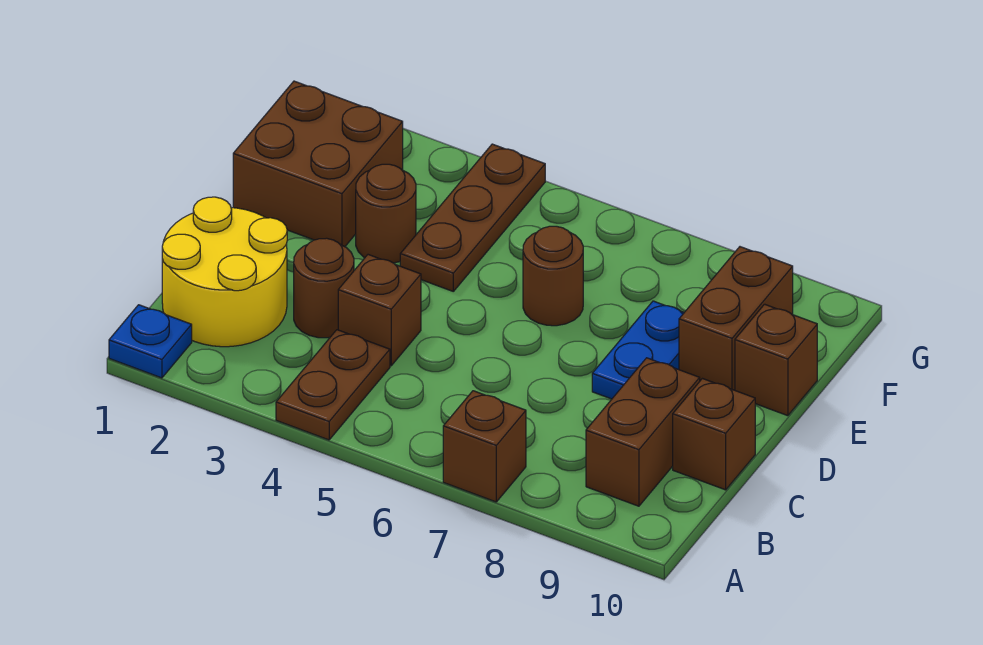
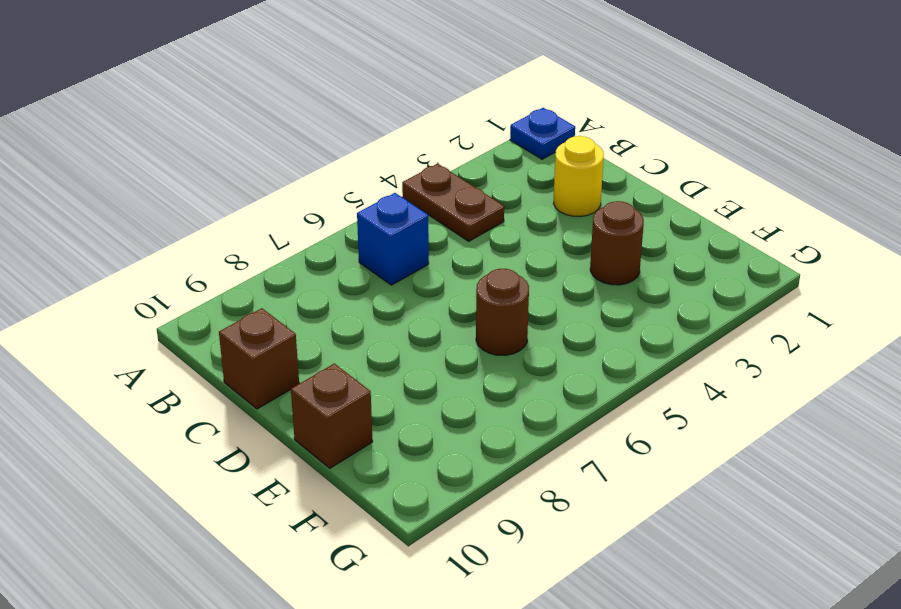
blue 1x1 brick [357,193,429,285] -> none
yellow 1x1 round brick [553,136,604,217] -> yellow 2x2 round brick [162,197,287,347]
none -> brown 1x1 brick [443,391,526,502]
none -> brown 1x2 brick [586,358,700,506]
none -> brown 1x1 round brick [294,238,354,338]

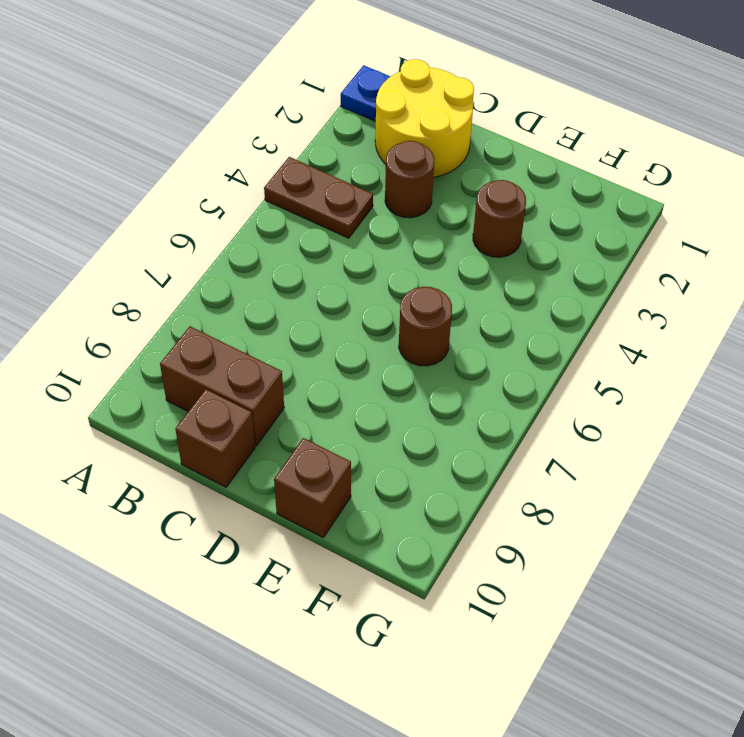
none -> brown 1x1 brick [443,391,526,502]
none -> brown 1x1 brick [338,255,421,366]
none -> blue 1x2 plate [592,301,684,399]

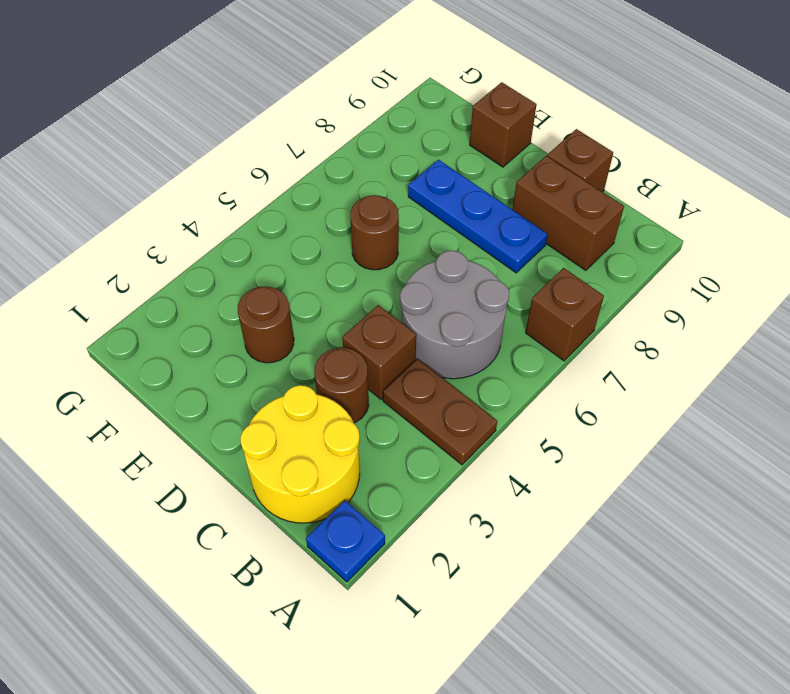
grey 2x2 round brick [400,251,509,379] -> none
blue 1x3 plate [408,160,548,273] -> blue 1x2 plate [592,301,684,399]
none -> brown 2x2 brick [233,81,403,247]
none -> brown 1x3 plate [400,144,545,291]
none -> brown 1x2 brick [679,247,793,390]

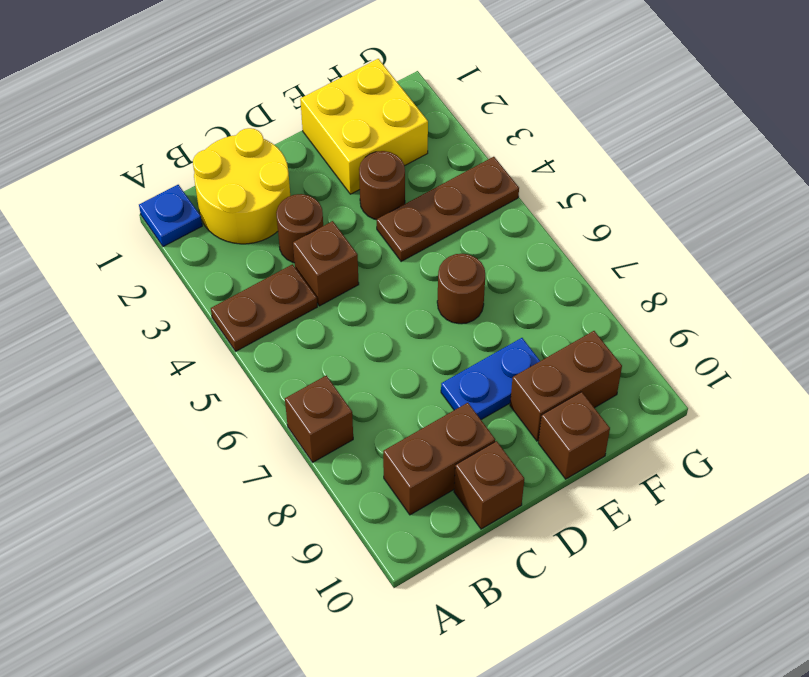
yellow 2x2 brick [300,59,428,194] -> brown 2x2 brick [233,81,403,247]

